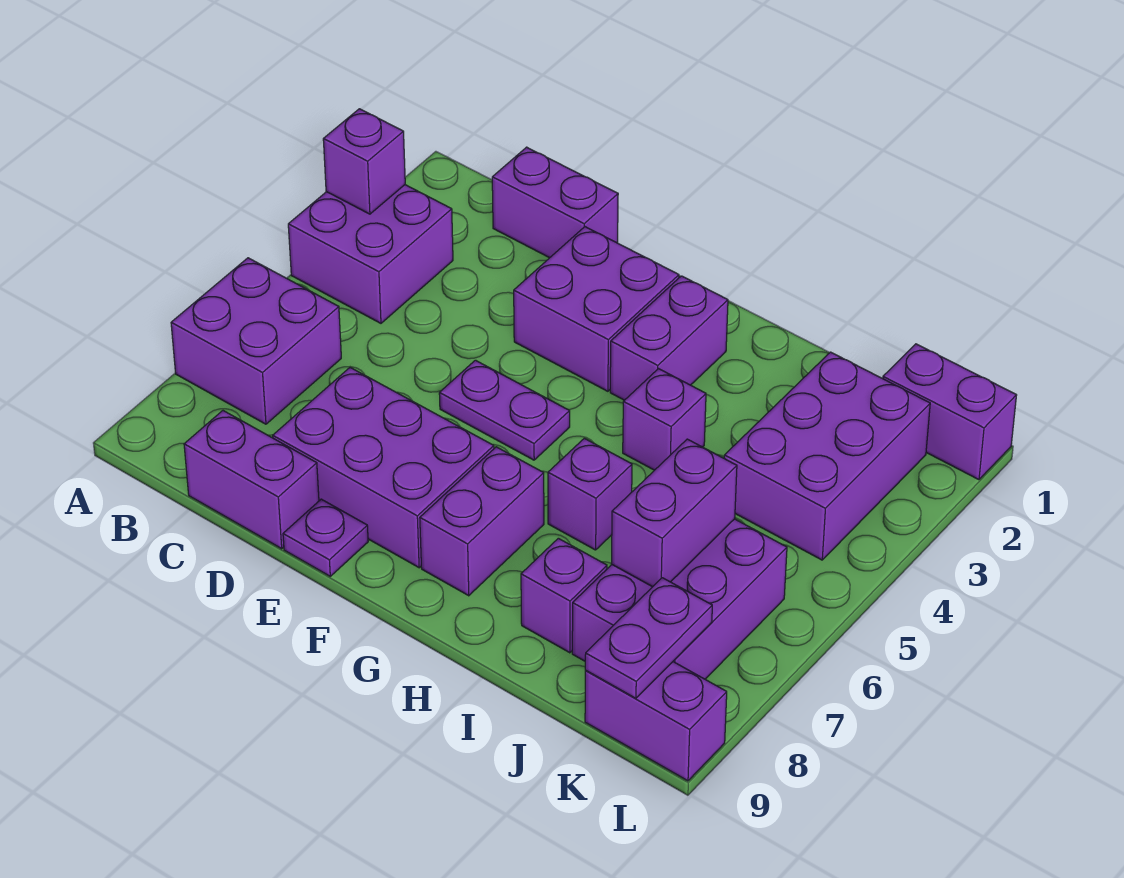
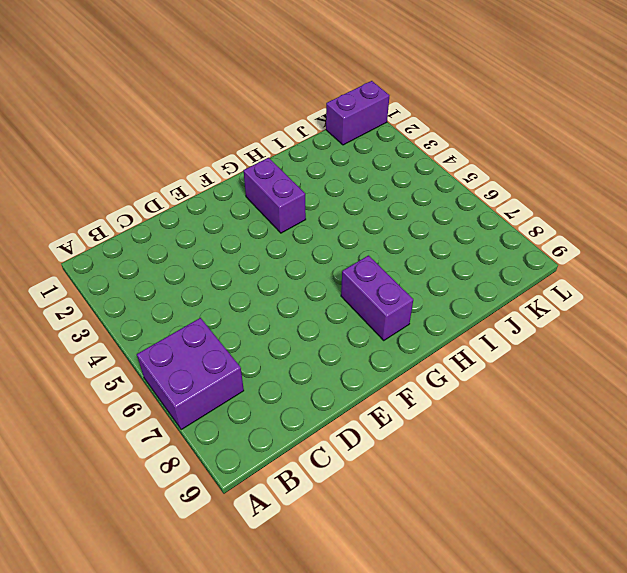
none -> purple 2x2 brick [288,185,453,323]
none -> purple 1x2 brick [492,147,618,258]
none -> purple 1x2 brick [184,411,319,549]

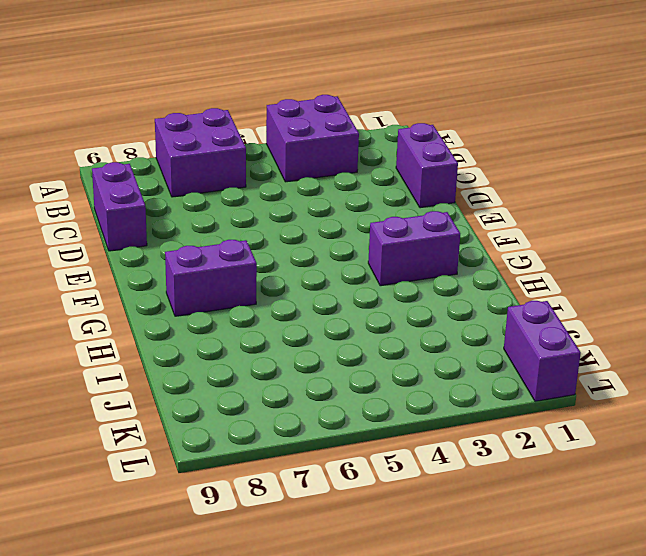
none -> purple 2x3 brick [273,368,494,568]
none -> purple 2x2 brick [514,227,679,391]
none -> purple 1x2 plate [439,360,570,460]

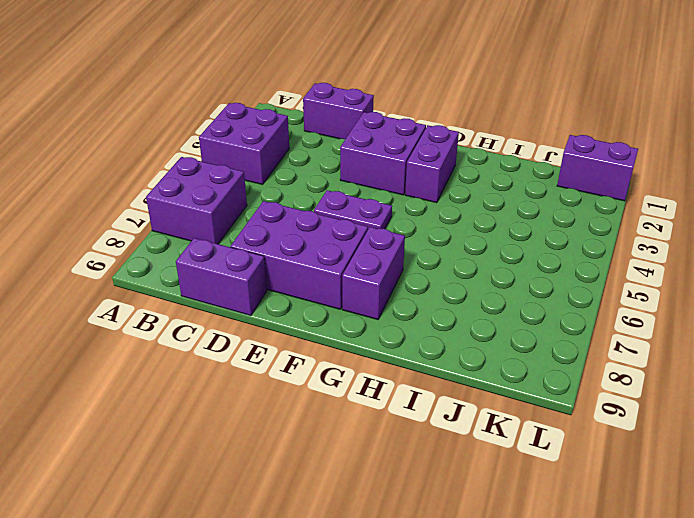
none -> purple 1x1 plate [283,499,368,576]
none -> purple 1x1 brick [623,369,706,470]
none -> purple 1x1 brick [548,438,632,550]

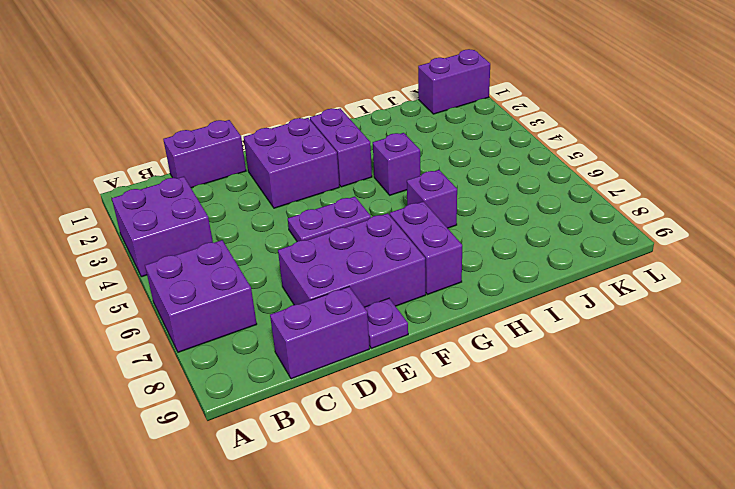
none -> purple 1x1 brick [521,538,607,653]
none -> purple 2x3 brick [724,352,930,560]
none -> purple 2x3 brick [572,519,787,679]

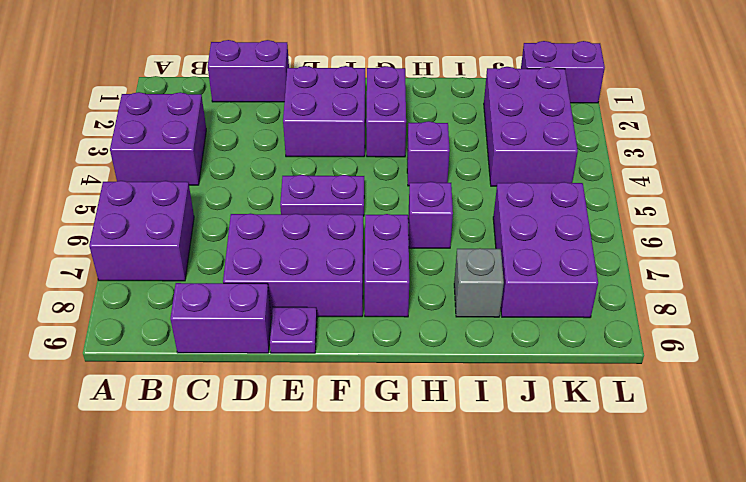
grey 1x1 brick [454,248,504,317] -> purple 1x1 brick [521,538,607,653]
none -> purple 1x2 brick [585,662,727,781]
none -> purple 1x1 brick [323,109,405,214]
none -> purple 1x2 brick [612,439,737,587]

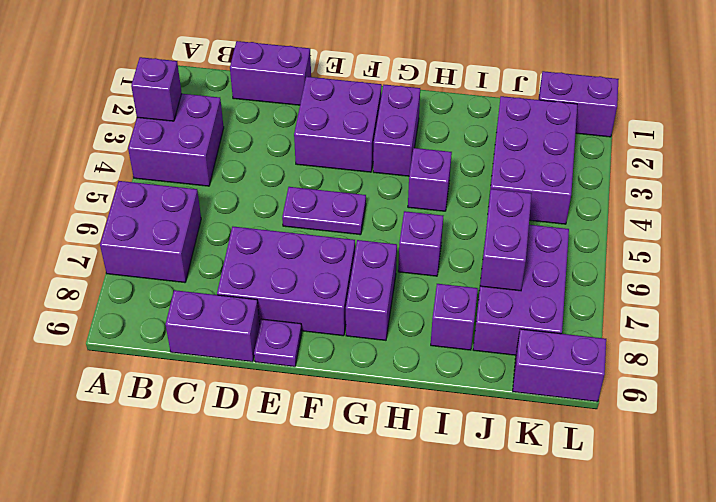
none -> purple 1x2 plate [585,578,712,698]

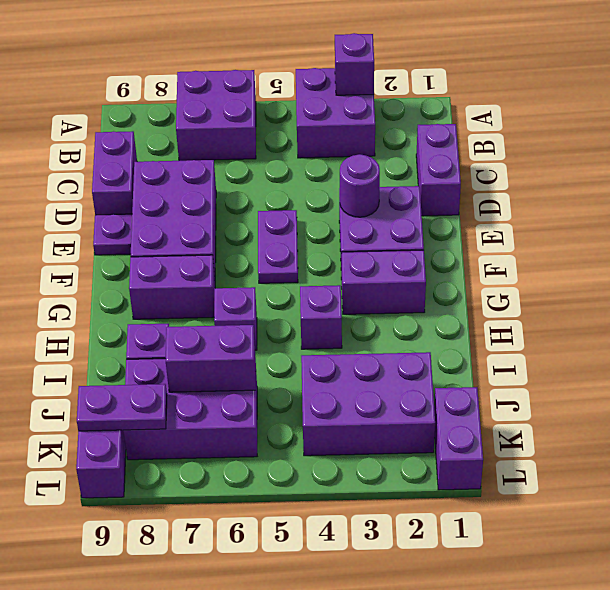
purple 1x1 round brick [340,154,380,217] -> none

